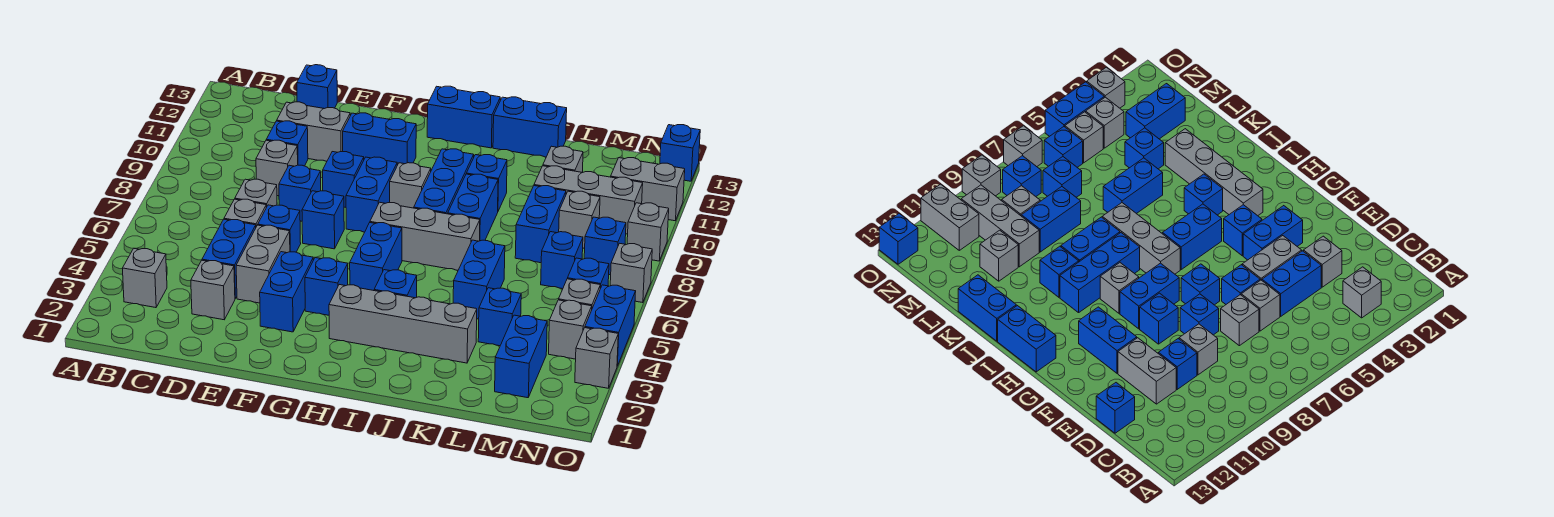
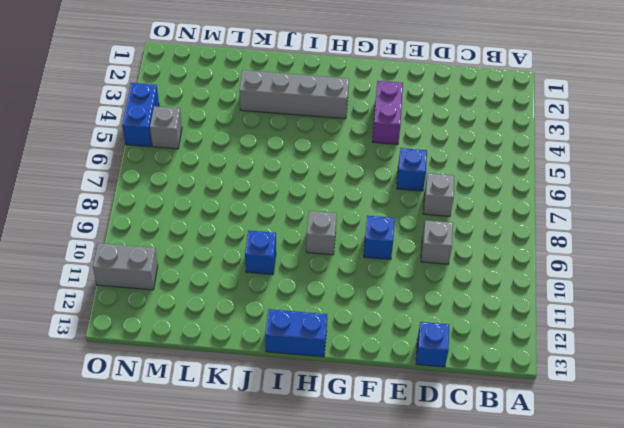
purple 1x2 brick [372,81,403,144] -> blue 1x2 brick [260,252,313,332]
none -> grey 1x1 brick [122,248,167,308]
none -> grey 1x1 brick [191,260,235,320]
none -> blue 1x2 brick [202,219,256,298]
none -> grey 1x1 brick [224,199,266,226]

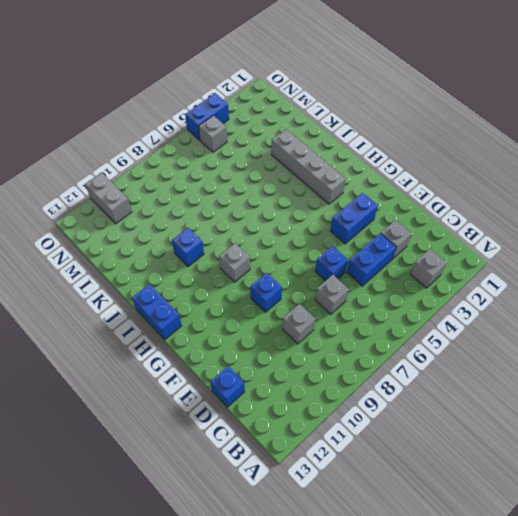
none -> grey 1x1 brick [224,199,266,226]
none -> blue 1x1 brick [266,121,308,166]
none -> grey 1x2 brick [277,102,350,161]
none -> grey 1x2 brick [236,225,290,303]

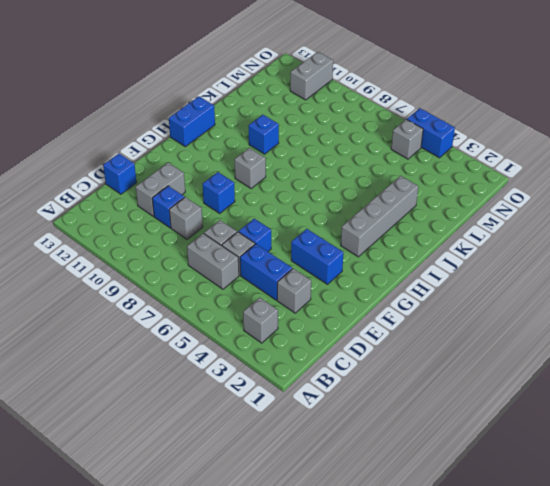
grey 1x2 brick [187,233,239,289] -> grey 1x2 brick moved to [236,225,290,303]
none -> blue 1x1 brick [279,165,321,221]
none -> blue 1x1 brick [302,191,344,249]
none -> blue 1x2 brick [343,113,416,165]
none -> blue 1x1 brick [305,258,348,315]

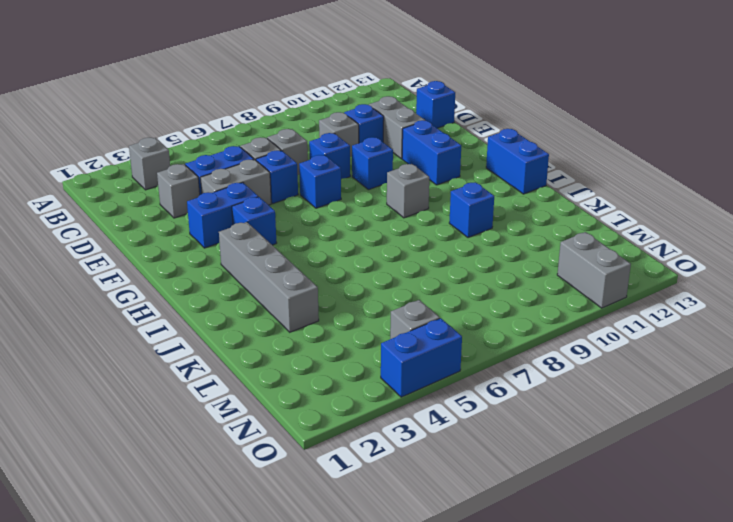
none -> blue 1x2 brick [346,157,397,232]
none -> blue 1x2 brick [350,223,402,291]
none -> grey 1x3 brick [370,202,480,270]
none -> blue 1x1 brick [374,270,417,298]

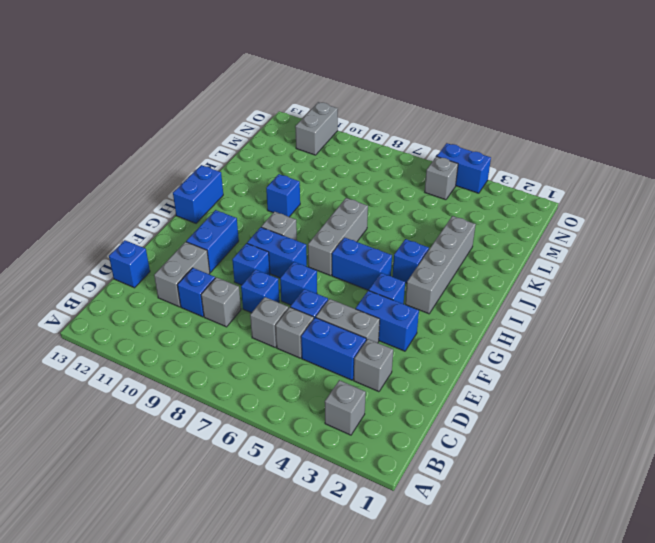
none -> blue 1x3 brick [414,149,474,214]
none -> blue 1x2 brick [448,174,498,241]
none -> blue 1x2 brick [493,97,567,157]
none -> blue 1x2 brick [453,240,505,319]

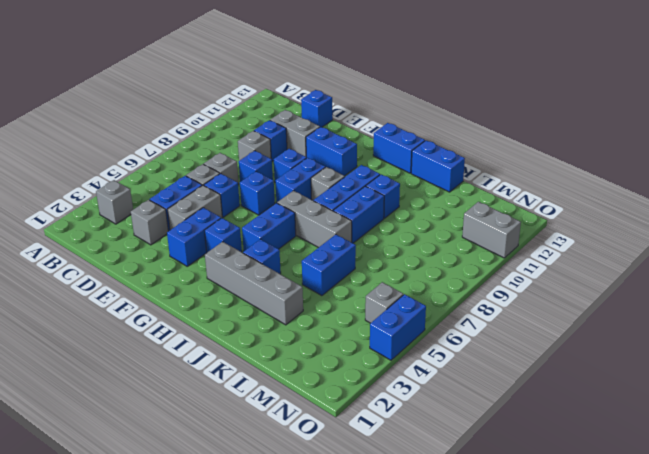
none -> blue 1x1 brick [478,288,521,346]
none -> blue 1x2 brick [515,186,566,263]
none -> grey 1x3 brick [534,166,643,234]
none -> grey 1x1 brick [543,146,583,172]

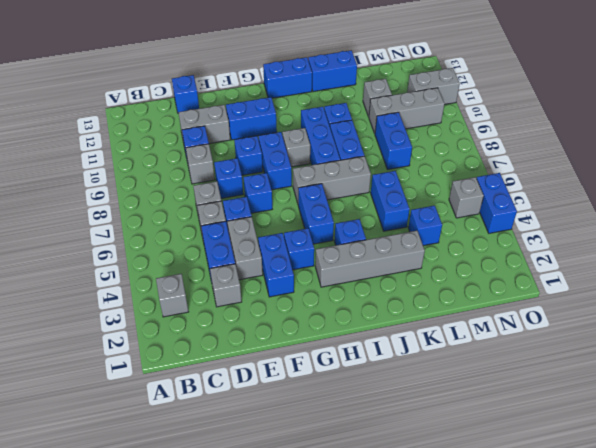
none -> blue 1x2 brick [495,315,547,398]
none -> blue 1x1 brick [541,232,583,289]
none -> grey 1x1 brick [559,191,600,248]
none -> grey 1x1 brick [549,300,592,359]

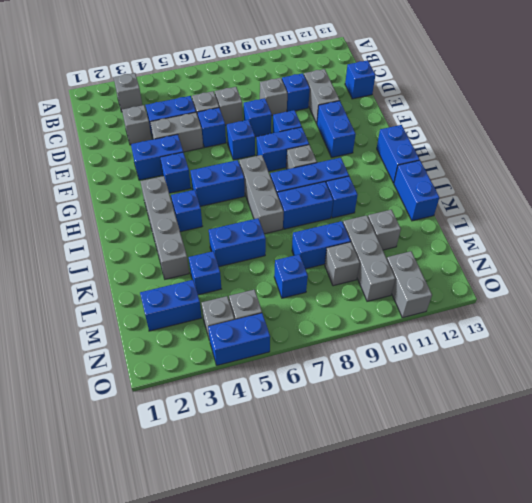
none -> blue 1x1 brick [567,258,609,288]
none -> blue 1x1 brick [584,217,626,275]
none -> grey 1x1 brick [575,328,618,388]
none -> grey 1x1 brick [610,243,652,303]

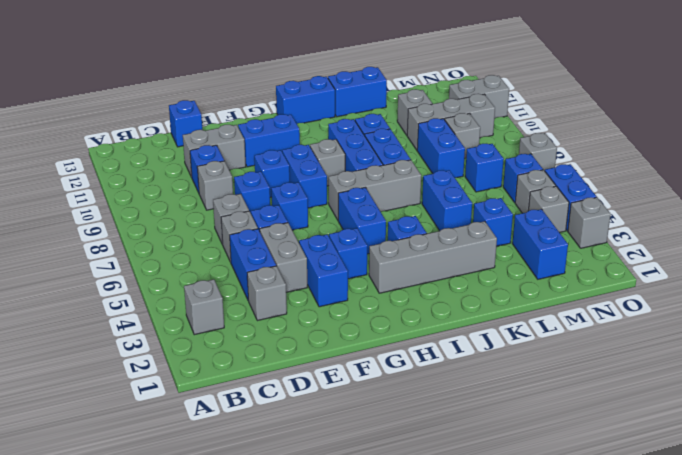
none -> blue 1x1 brick [584,217,626,275]
none -> grey 1x1 brick [627,203,669,261]
none -> blue 1x1 brick [660,125,700,181]

